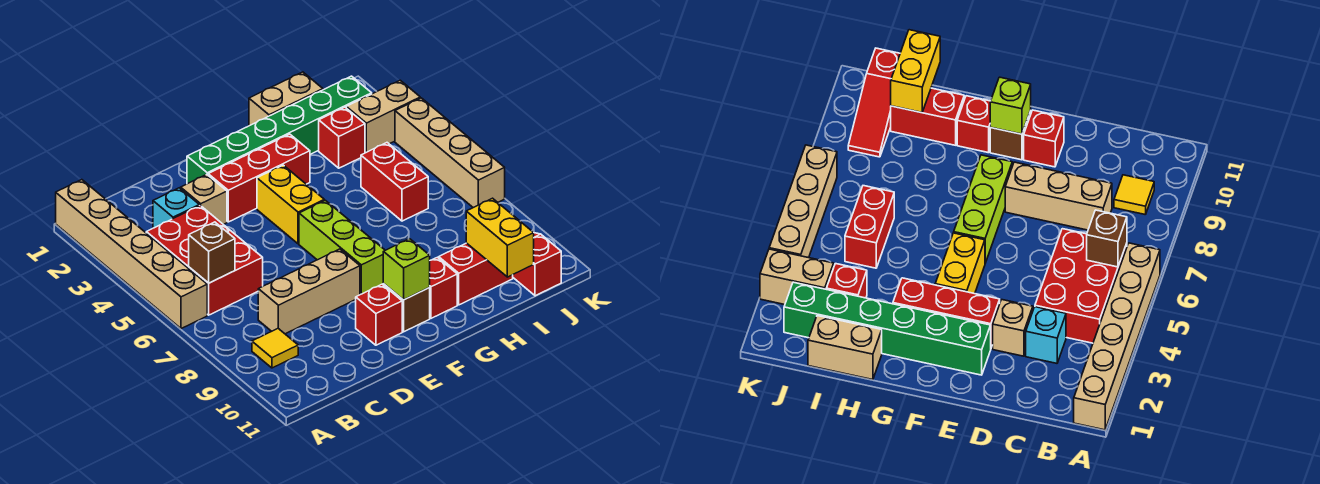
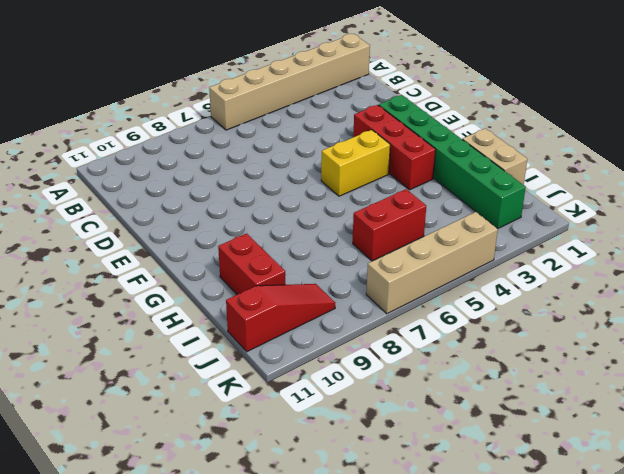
none -> red 2x3 brick [146,205,263,315]
none -> yellow 1x1 tile [252,329,298,368]
none -> cyan 1x1 brick [153,188,199,228]

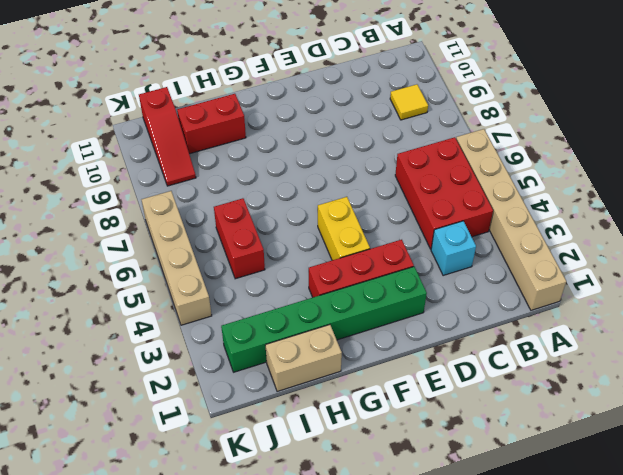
none -> tan 1x3 brick [258,249,360,334]
none -> tan 1x1 brick [181,175,227,225]
none -> red 1x1 brick [356,284,402,345]

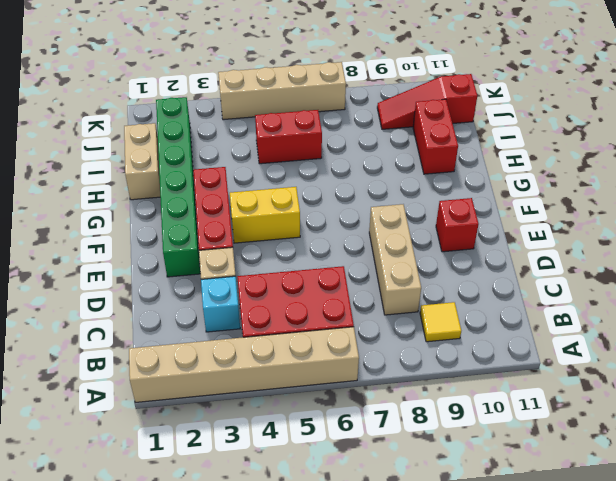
none -> lime 1x3 brick [299,200,385,295]
none -> brown 1x1 brick [383,284,430,332]
none -> red 1x1 brick [429,257,457,318]

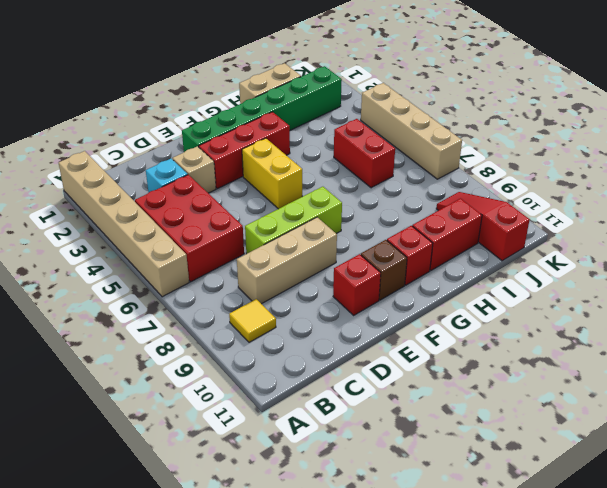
lime 1x3 brick [245,187,342,254] -> lime 1x3 brick turned to [299,200,385,295]
none -> red 1x1 brick [319,107,365,168]
none -> tan 1x2 brick [346,80,420,153]
none -> brown 1x1 brick [189,222,235,283]

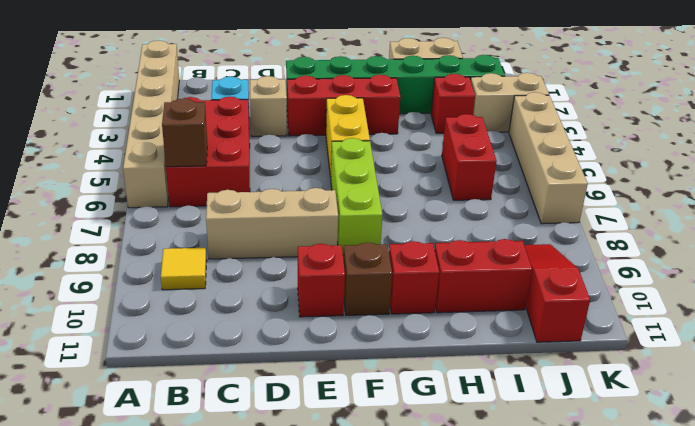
none -> lime 1x1 brick [383,239,430,300]
none -> yellow 1x2 brick [466,198,534,277]

